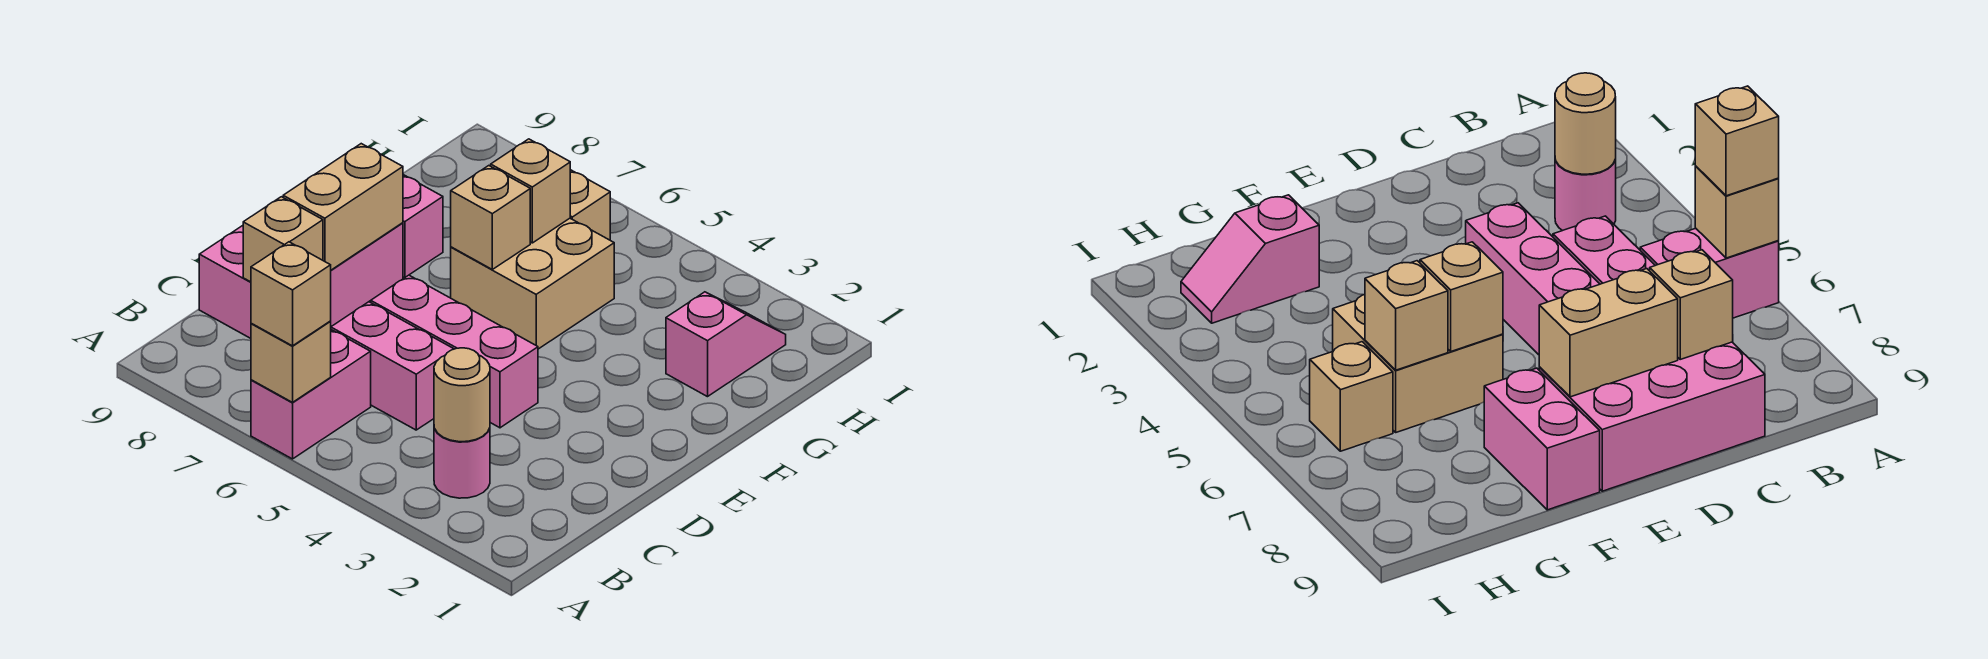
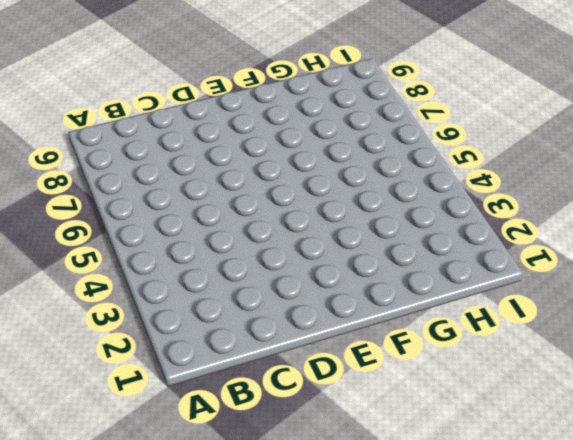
none -> pink 1x2 brick [251,330,371,459]
none -> pink 1x1 round brick [434,428,490,498]
none -> pink 1x2 brick [331,302,453,430]

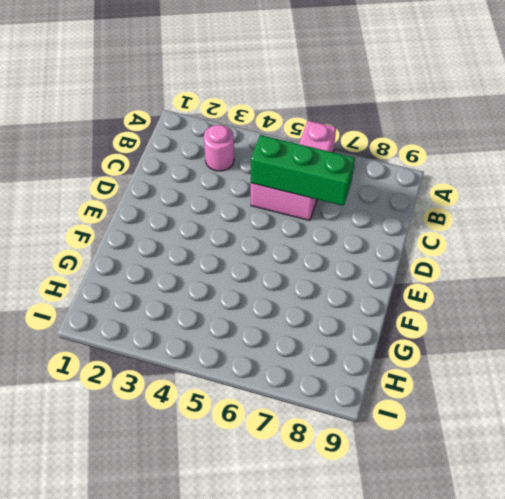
green 1x3 brick [251,135,355,206] -> none
none -> pink 2x3 brick [199,223,403,338]
none -> pink 1x3 brick [371,275,538,428]
none -> tan 2x2 brick [451,218,614,349]

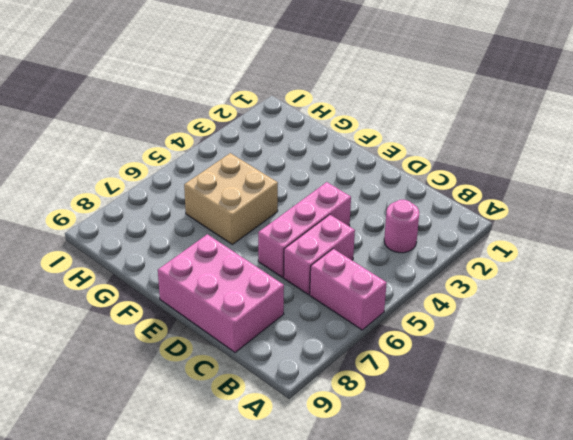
none -> pink 1x2 brick [403,175,443,278]
none -> pink 1x2 slope [666,292,786,397]
none -> tan 1x1 brick [570,170,610,240]

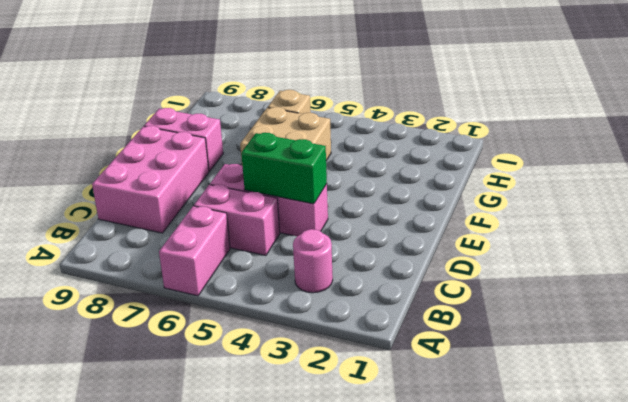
green 1x2 brick [241,133,327,204] -> none
none -> pink 1x2 slope [666,292,786,397]
none -> tan 1x1 brick [251,322,331,402]
none -> tan 1x1 round brick [434,348,490,442]

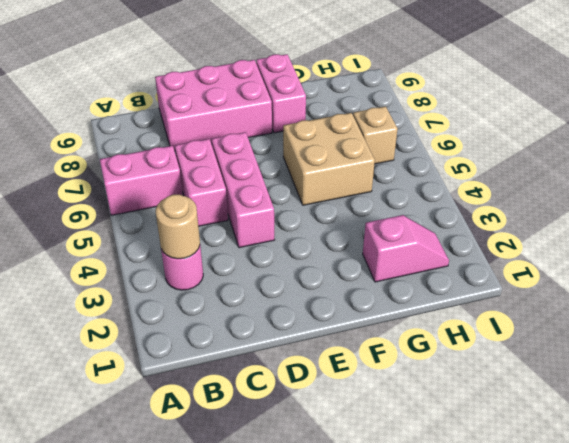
none -> tan 1x1 brick [251,322,331,402]
none -> tan 1x1 brick [243,197,323,282]
none -> tan 1x2 brick [283,144,403,270]

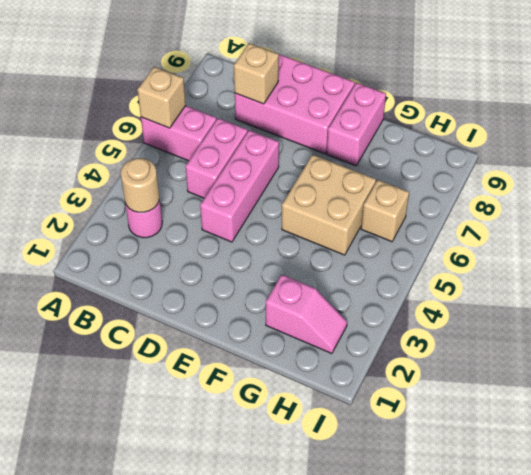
none -> tan 1x2 brick [283,144,403,270]
none -> tan 1x1 brick [451,166,530,269]
none -> tan 1x1 brick [491,139,570,243]

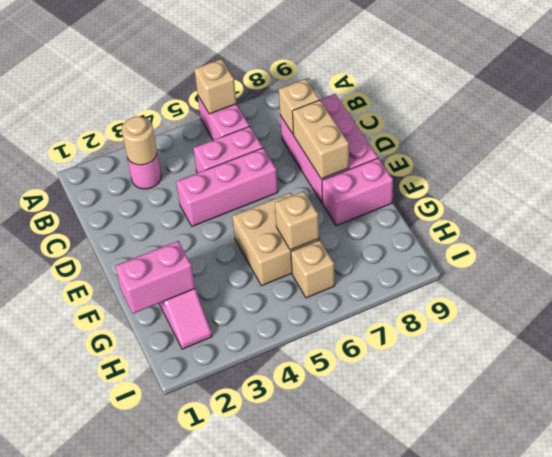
pink 1x2 brick [115,241,195,314] -> none
none -> tan 1x1 brick [451,166,530,269]
none -> tan 1x1 brick [251,242,331,346]

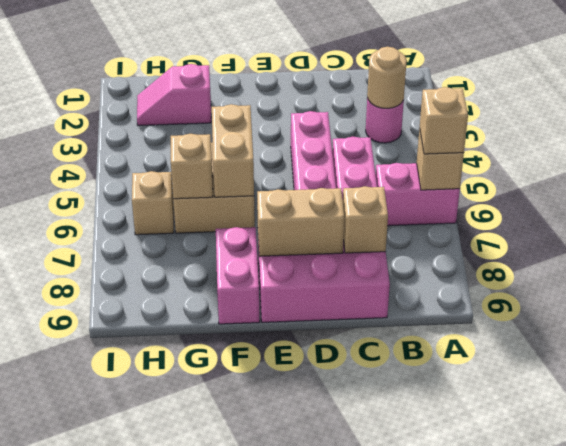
tan 1x2 brick [212,104,254,197] -> tan 1x1 brick [451,166,530,269]

